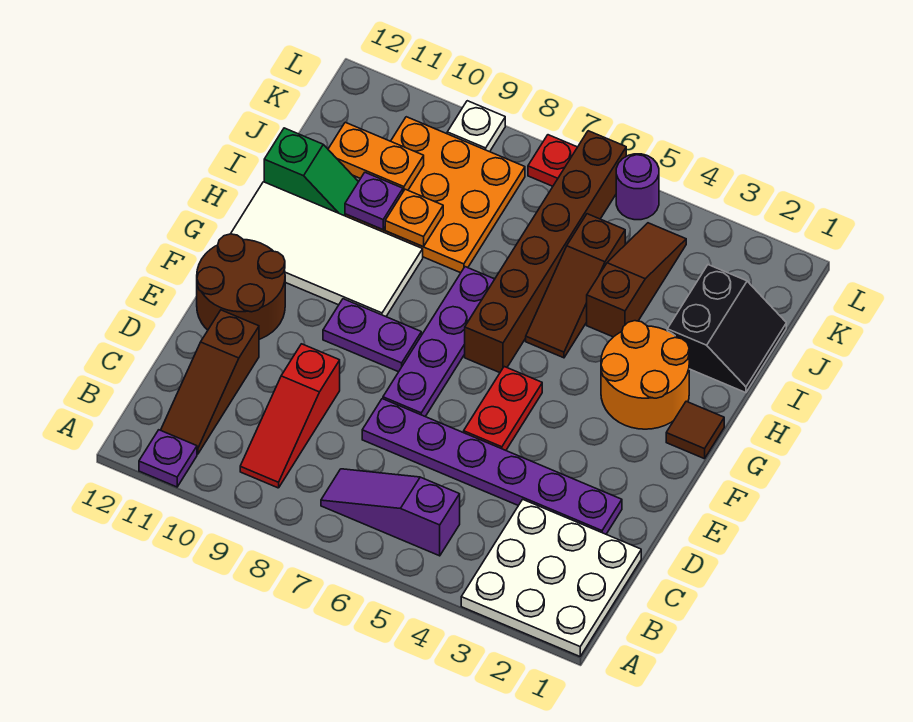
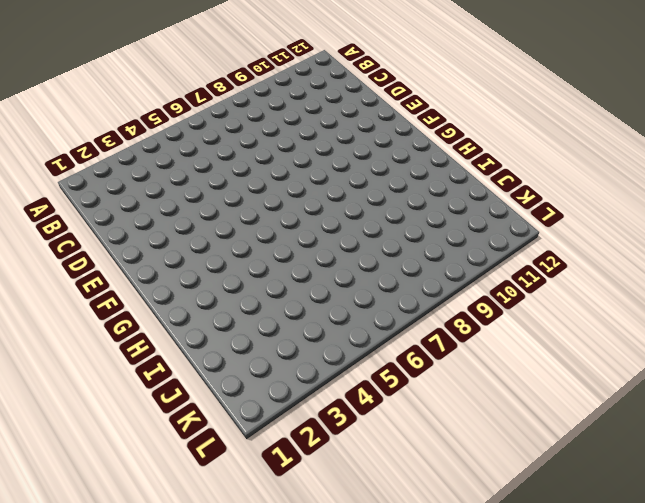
none -> white 3x3 plate [461,499,641,656]
none -> purple 1x1 plate [139,430,197,487]
none -> purple 1x3 slope [321,469,460,556]

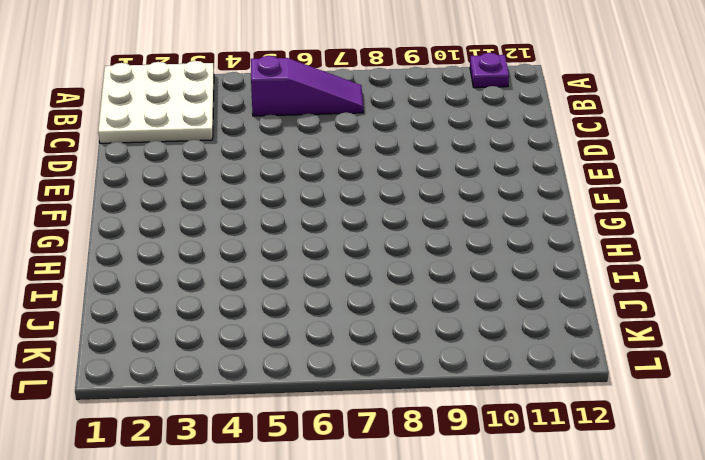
none -> red 1x3 slope [240,344,340,488]
none -> brown 1x3 slope [161,310,259,454]
none -> purple 1x6 plate [362,399,622,534]

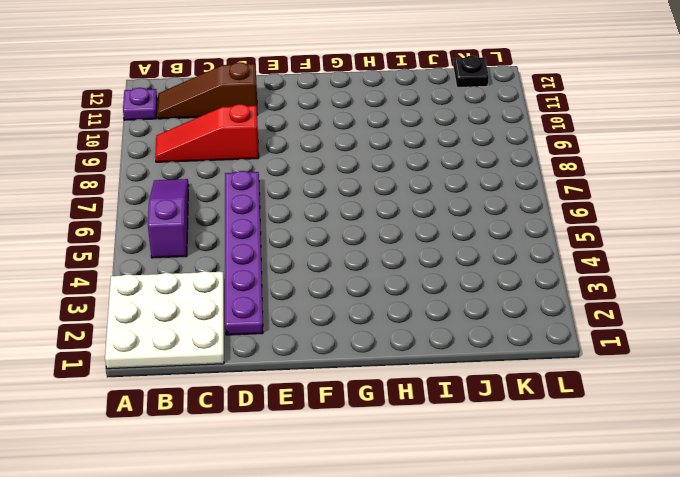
black 1x1 plate [453,56,489,88] -> none
none -> red 1x2 plate [464,367,542,450]
none -> purple 1x4 plate [383,267,495,416]
none -> brown 2x2 round brick [197,234,285,339]

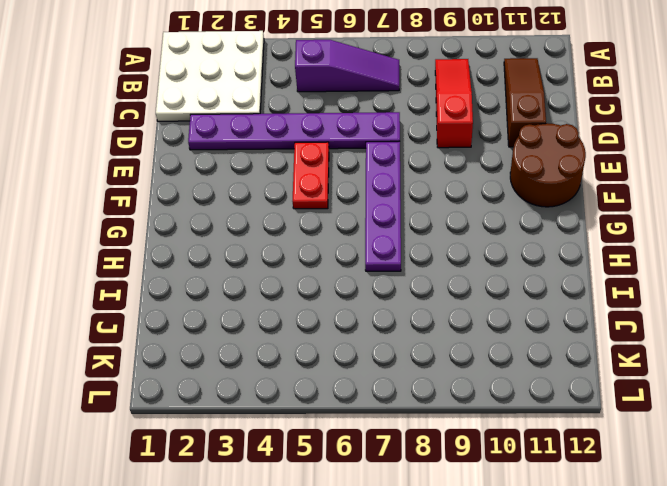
none -> purple 1x1 plate [139,430,197,487]
none -> purple 1x2 plate [323,299,421,372]
none -> brown 1x1 tile [666,401,724,459]

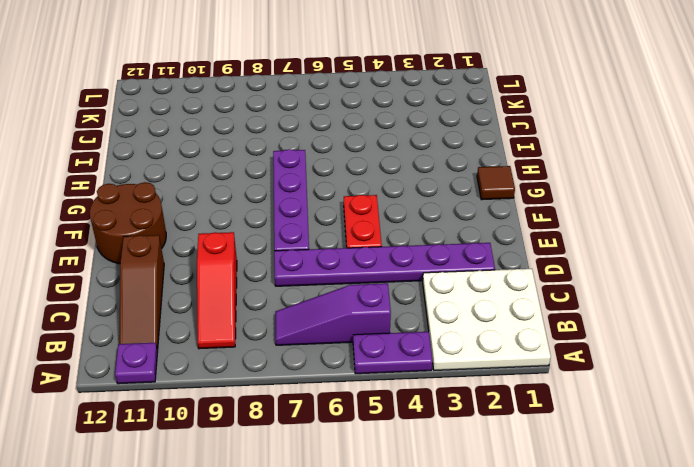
purple 1x2 plate [353,332,433,374] -> purple 1x2 plate moved to [323,299,421,372]
none -> orange 2x2 round brick [601,321,689,429]
none -> brown 1x6 brick [465,131,626,373]
none -> white 2x4 tile [231,182,423,316]

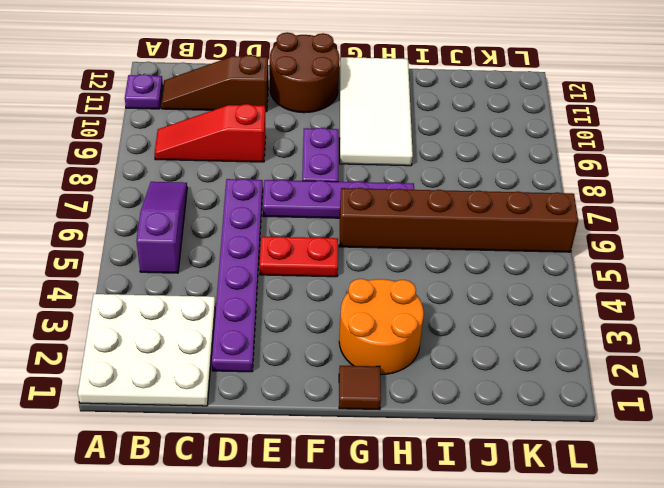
none -> brown 1x3 slope [526,214,625,358]
none -> black 2x2 slope [667,265,786,393]
none -> brown 1x3 slope [587,223,686,337]

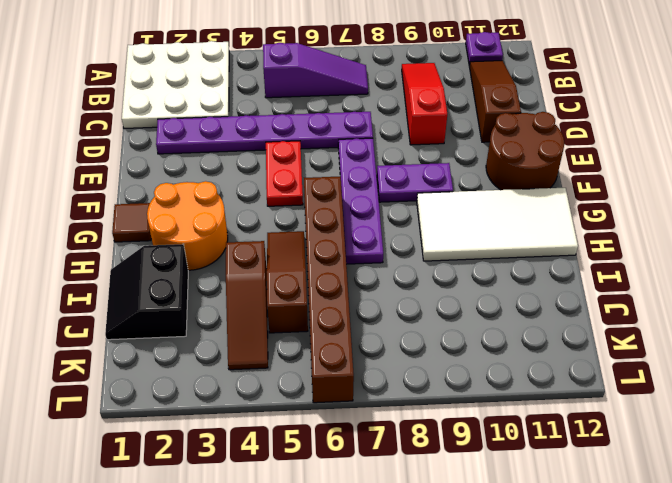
none -> orange 3x3 plate [345,117,525,273]
none -> green 1x2 slope [264,128,358,216]
none -> purple 1x1 round brick [616,154,659,220]

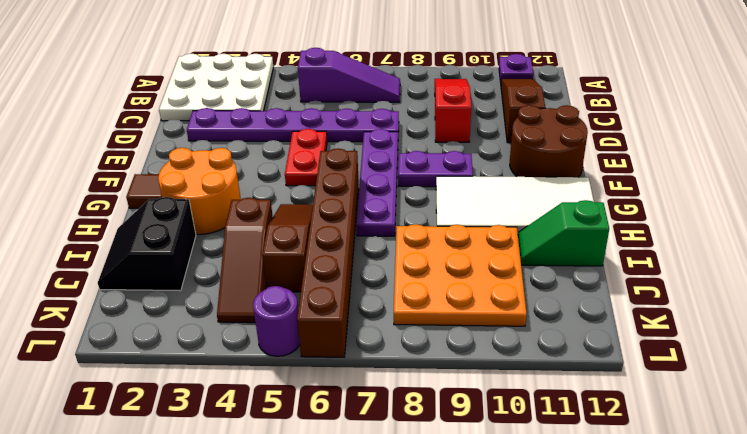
none -> red 1x1 plate [528,135,577,186]
none -> white 1x1 plate [447,101,505,152]
none -> orange 1x1 plate [385,189,443,247]

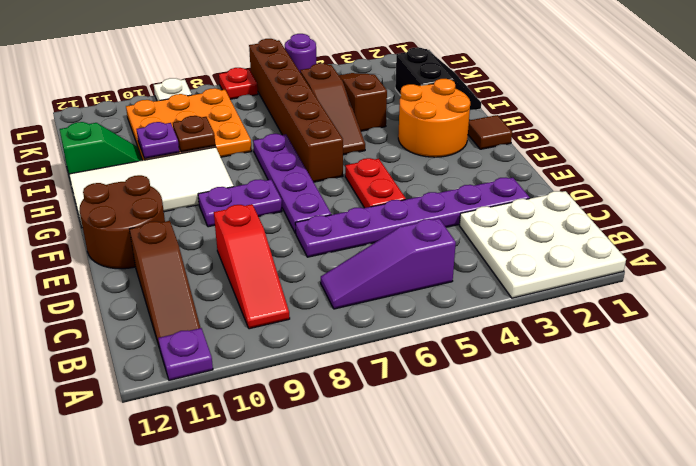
brown 1x1 plate [173,116,215,152] -> orange 1x1 plate [385,189,443,247]
none -> orange 1x2 plate [328,122,424,191]

